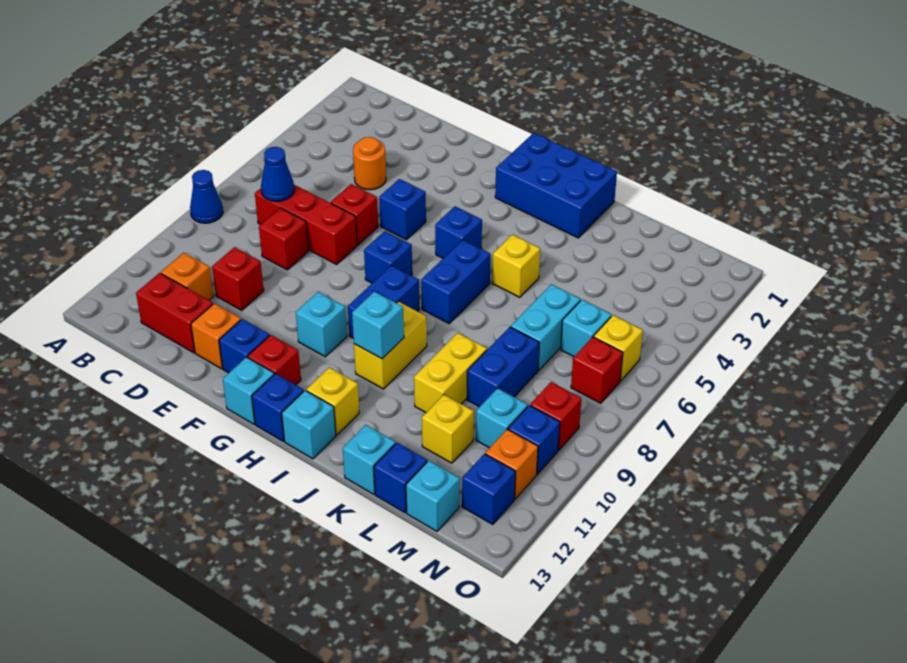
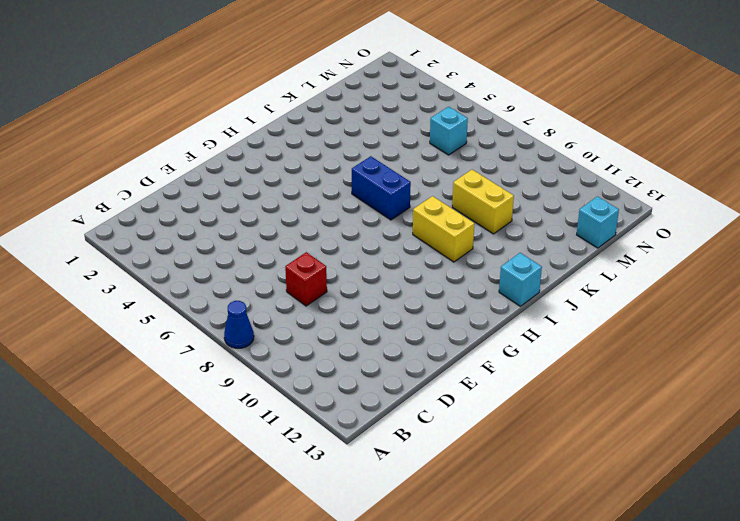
none -> red 1x3 brick [255,185,357,264]
none -> orange 1x1 brick [161,253,214,300]
none -> red 1x2 brick [136,273,213,353]
none -> orange 1x1 round brick [353,137,386,190]

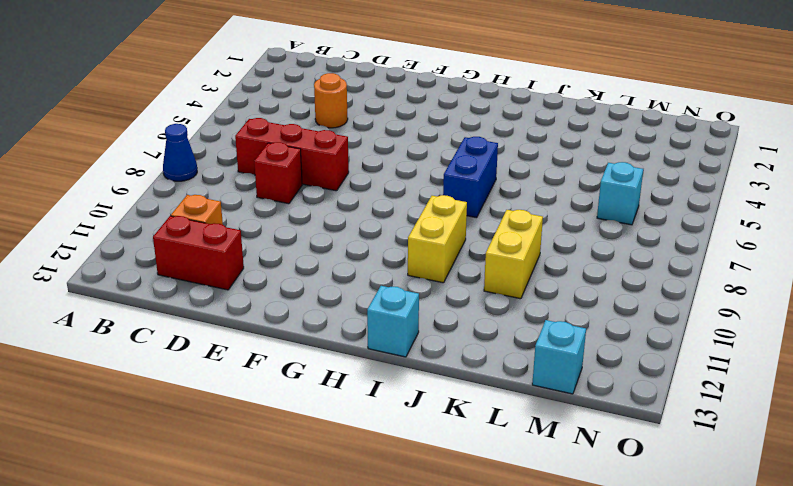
none -> red 1x1 brick [212,247,264,310]
none -> red 1x1 brick [331,184,378,245]
none -> orange 1x1 brick [191,303,241,369]
none -> blue 1x1 brick [379,179,426,240]

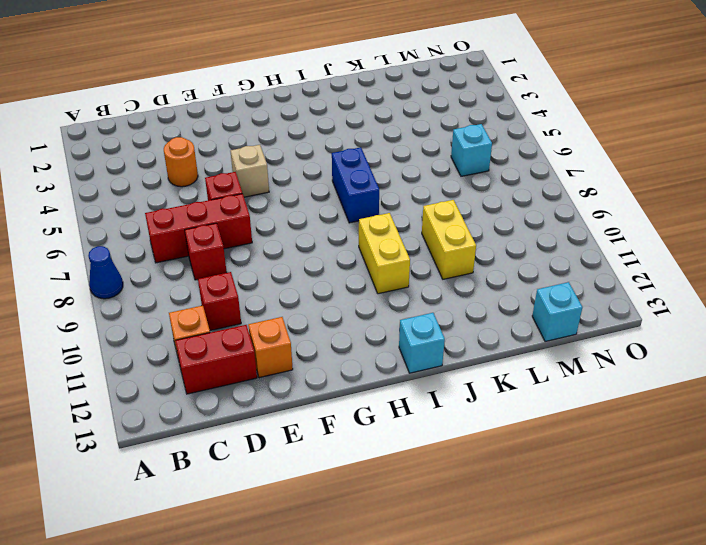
tan 1x1 brick [230,145,269,197] -> blue 1x1 brick [379,179,426,240]
none -> blue 1x1 brick [219,319,270,373]
none -> blue 1x1 brick [364,231,412,283]
none -> cyan 1x1 brick [296,292,347,357]
none -> red 1x1 brick [248,335,301,385]

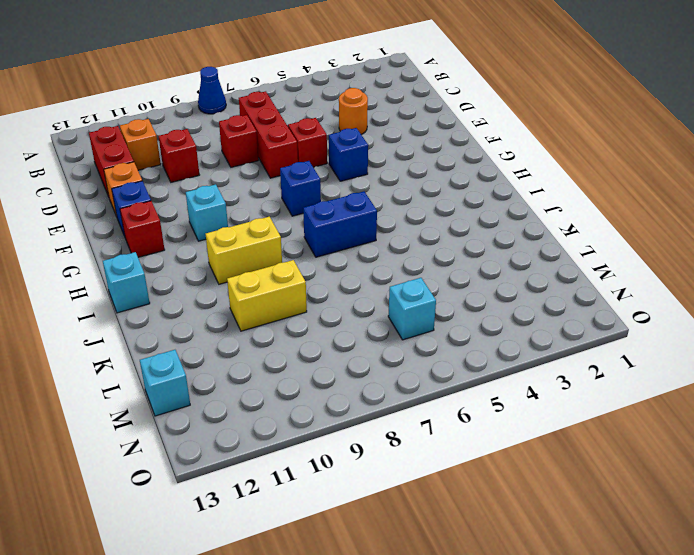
none -> cyan 1x1 brick [223,357,274,424]
none -> blue 2x3 brick [495,133,617,238]
none -> blue 1x1 brick [435,206,482,258]
none -> blue 1x2 brick [348,266,419,338]

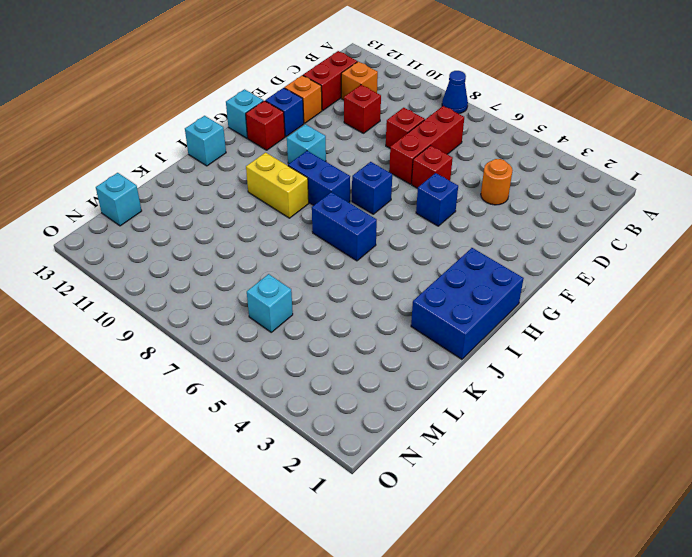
none -> blue 1x1 brick [435,206,482,258]
none -> blue 1x1 brick [252,374,304,441]
none -> yellow 1x1 brick [306,367,359,435]
none -> yellow 1x1 brick [492,235,540,297]

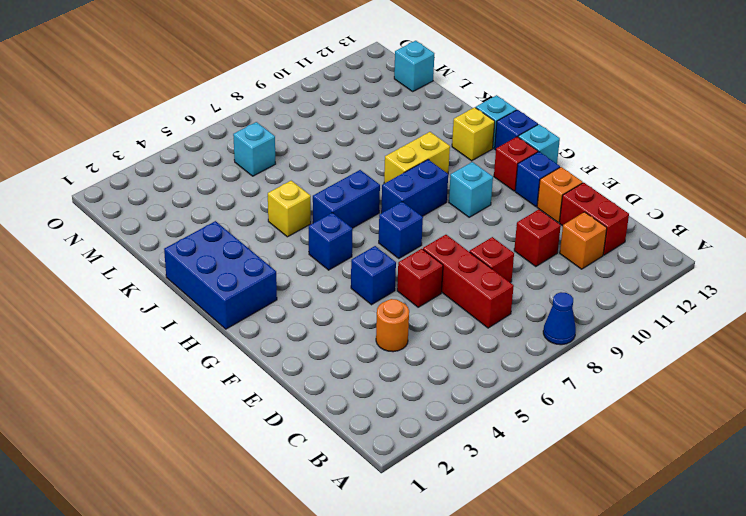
none -> yellow 1x2 brick [414,333,487,412]
none -> cyan 1x1 brick [343,425,396,494]
none -> cyan 1x2 brick [511,284,580,371]
none -> blue 1x2 brick [467,327,539,407]

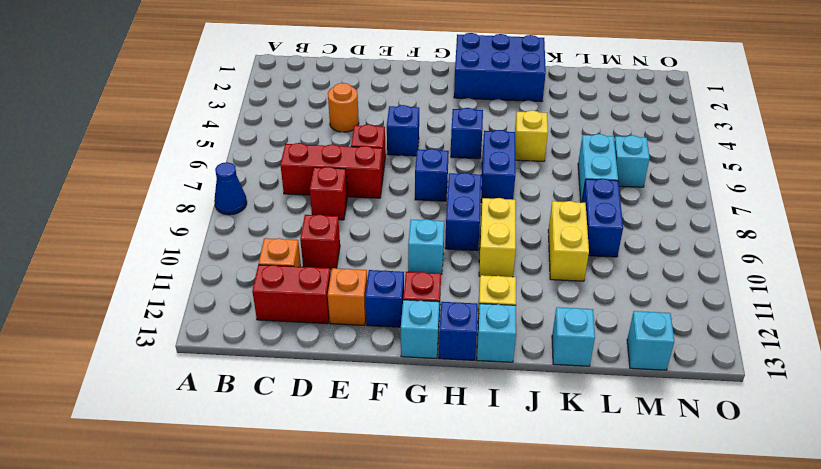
none -> yellow 1x1 brick [422,395,474,463]
none -> blue 1x1 brick [374,443,427,513]
none -> cyan 1x1 brick [476,388,528,448]
none -> yellow 1x1 brick [594,315,643,381]

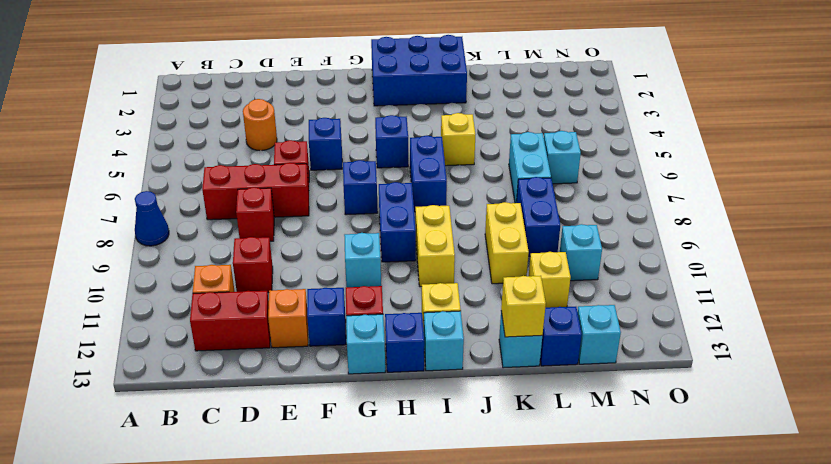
yellow 1x1 brick [501,276,546,337] -> yellow 1x1 brick moved to [594,315,643,381]
none -> red 1x1 brick [571,337,623,403]
none -> red 1x1 brick [530,382,581,450]
none -> blue 1x1 brick [508,405,560,474]
none -> orange 1x1 brick [485,429,538,499]

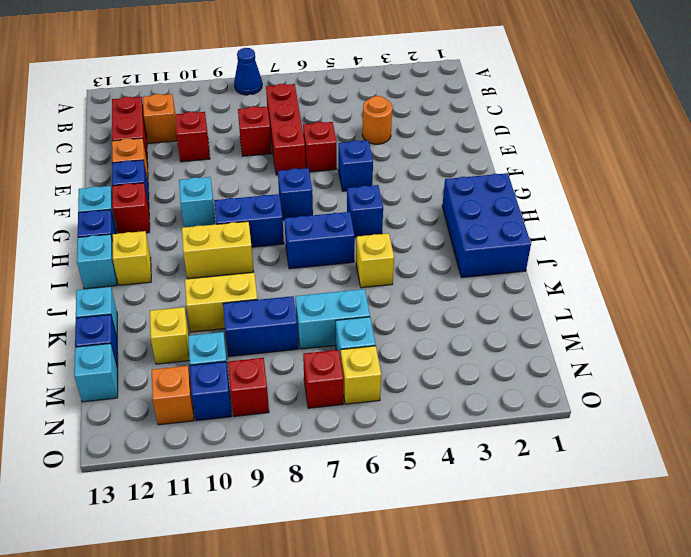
none -> blue 1x1 brick [462,454,515,524]
none -> blue 1x1 cone [261,147,294,202]
none -> cyan 1x1 brick [352,292,404,359]

